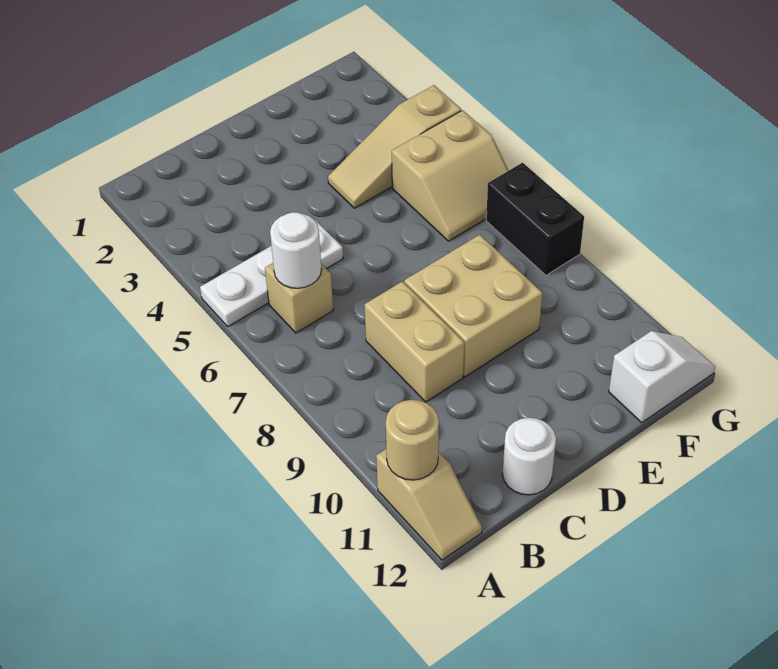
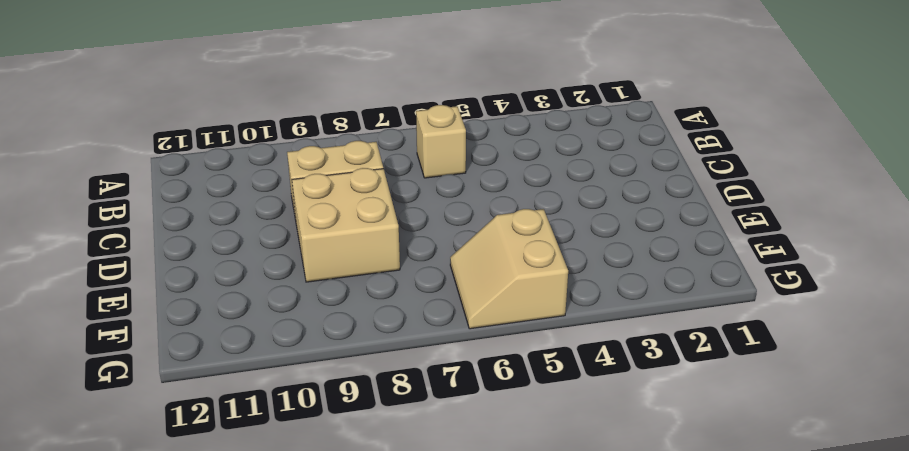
none -> white 1x3 plate [200,220,343,327]
none -> tan 1x2 slope [376,449,482,560]
none -> white 1x1 round brick [502,418,556,495]

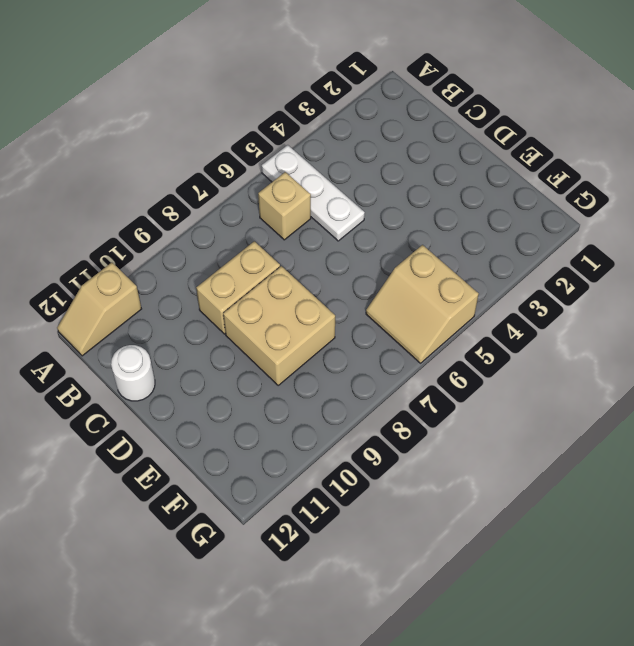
none -> tan 1x3 slope [328,85,461,208]
none -> white 1x2 slope [609,331,715,423]
none -> black 1x2 brick [486,163,584,275]

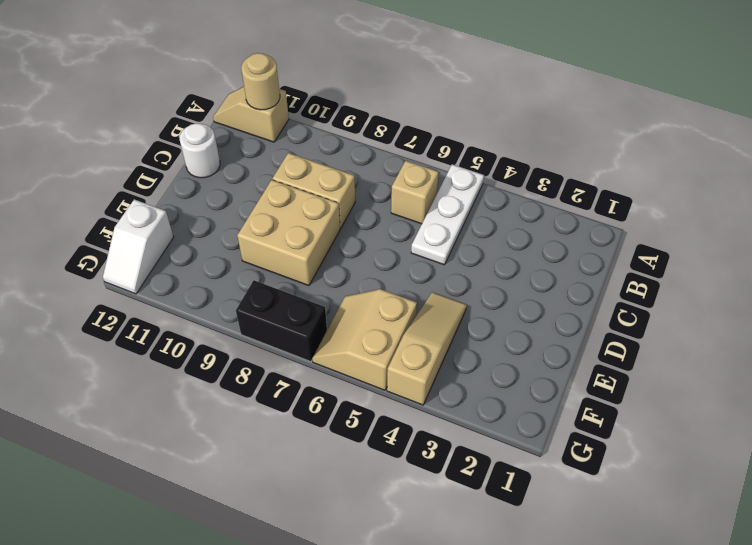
none -> white 1x1 round brick [270,212,322,288]

